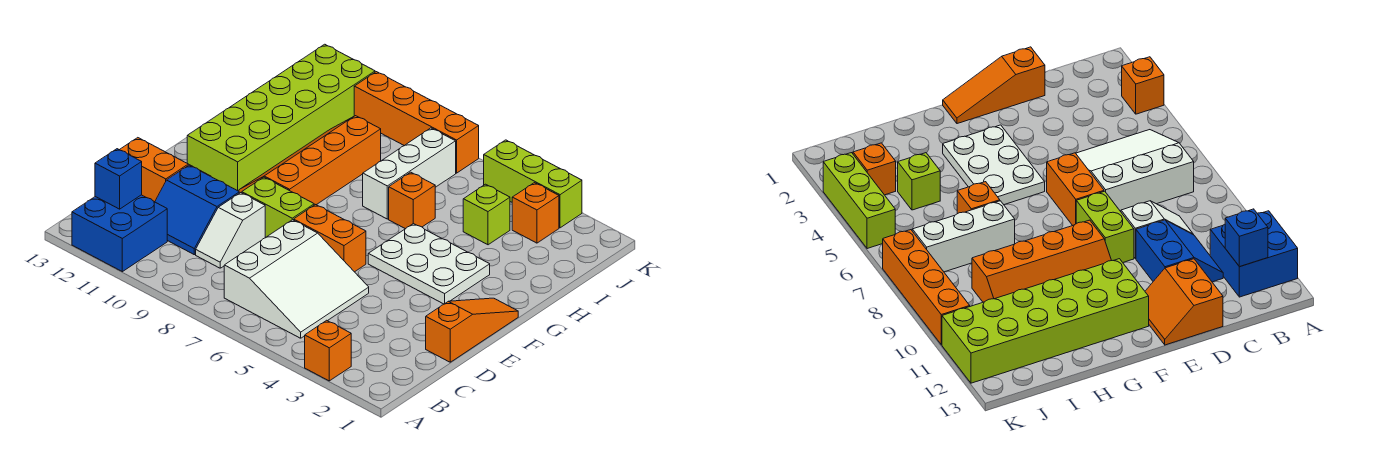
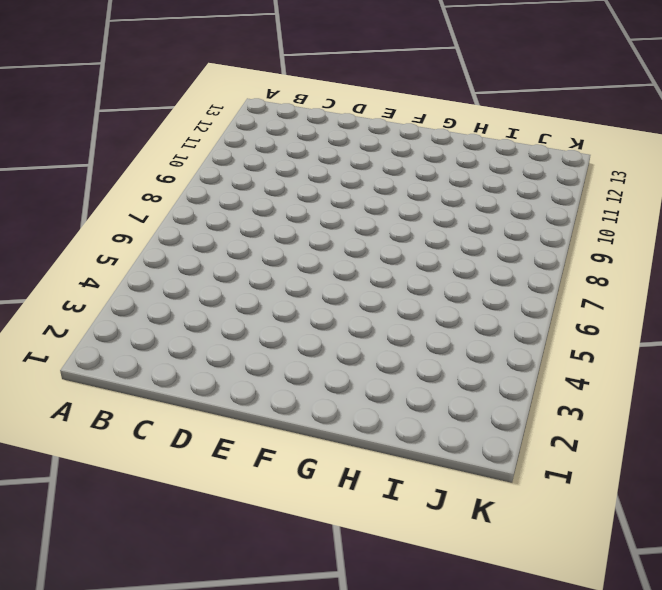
none -> orange 1x1 brick [305,320,351,381]
none -> blue 2x2 brick [72,195,167,272]
none -> white 3x3 slope [224,220,369,338]

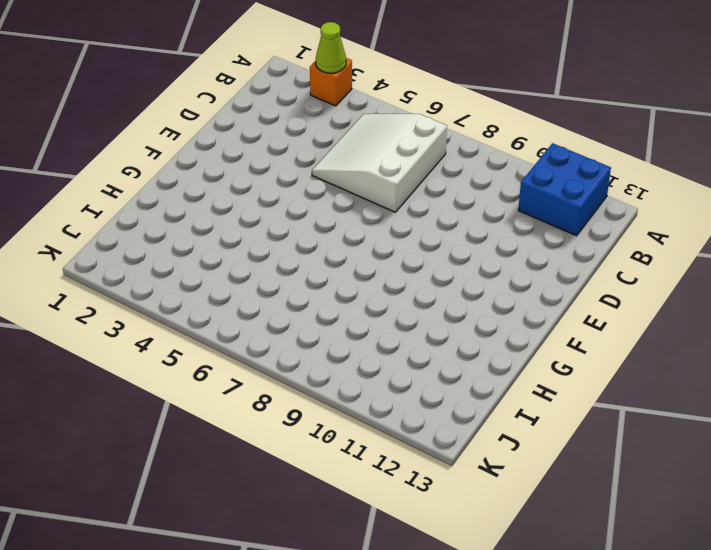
lime 1x1 cone [316,22,346,73] -> none
none -> white 1x2 slope [196,193,266,268]
none -> blue 2x2 slope [155,165,239,255]
none -> orange 1x3 slope [426,298,518,362]

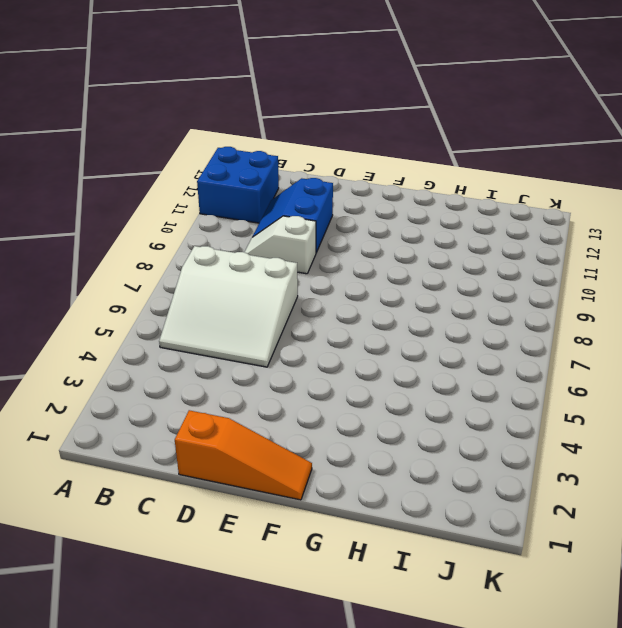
none -> orange 1x1 brick [305,320,351,381]
none -> orange 2x2 slope [120,138,210,202]
none -> orange 1x2 brick [294,205,366,272]

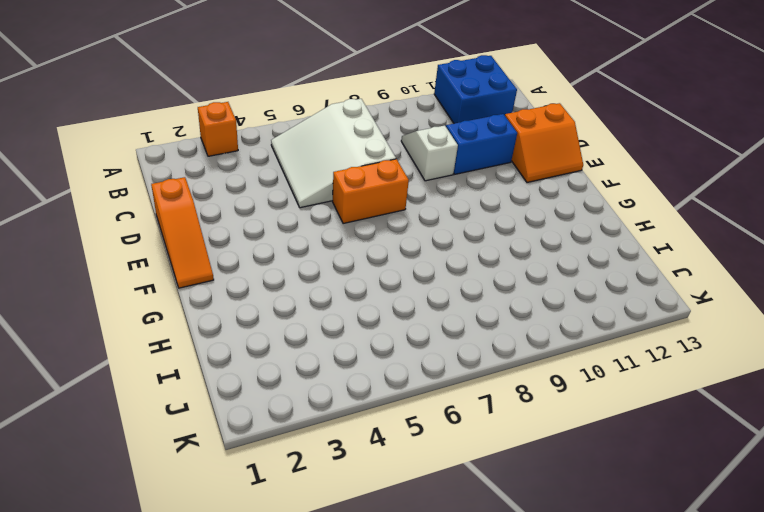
none -> lime 1x2 brick [242,177,314,237]
none -> white 2x3 plate [368,224,490,304]
none -> orange 2x4 slope [239,116,381,205]

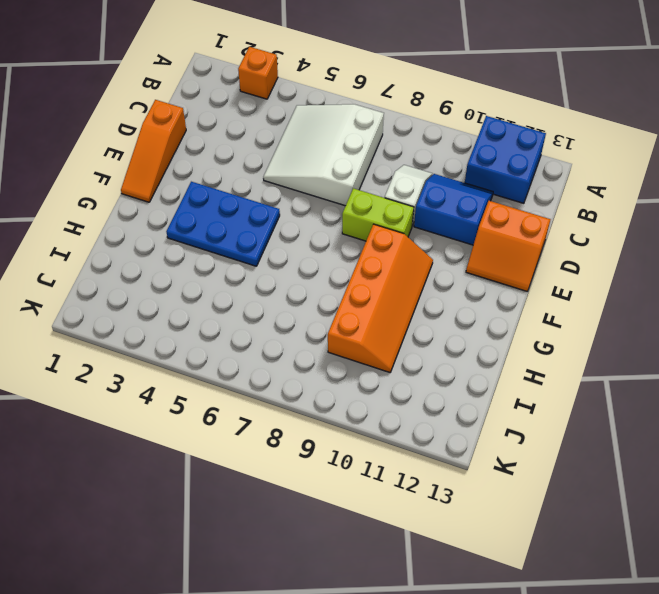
blue 2x3 plate [166,182,280,266] -> white 2x3 plate [368,224,490,304]
none -> orange 1x2 brick [294,205,366,272]
none -> lime 2x6 brick [187,44,375,191]
none -> orange 1x1 brick [389,172,435,229]

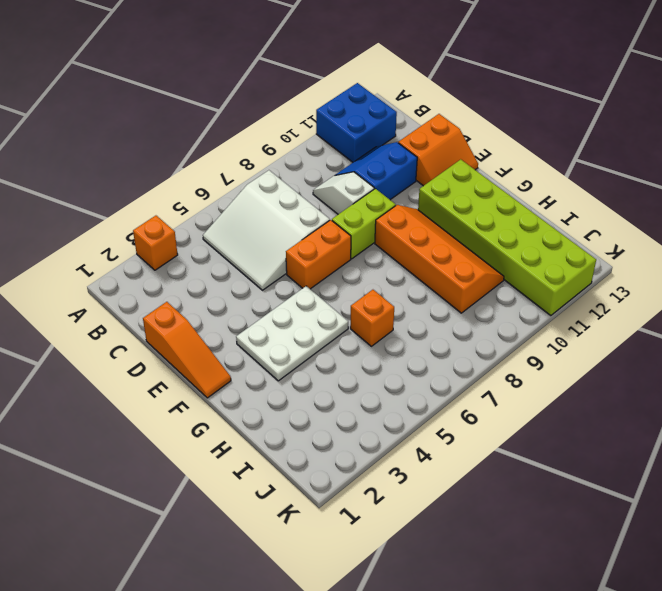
none -> white 1x3 brick [363,128,456,219]
none -> lime 1x1 brick [463,184,510,245]
none -> orange 1x1 brick [512,183,559,243]

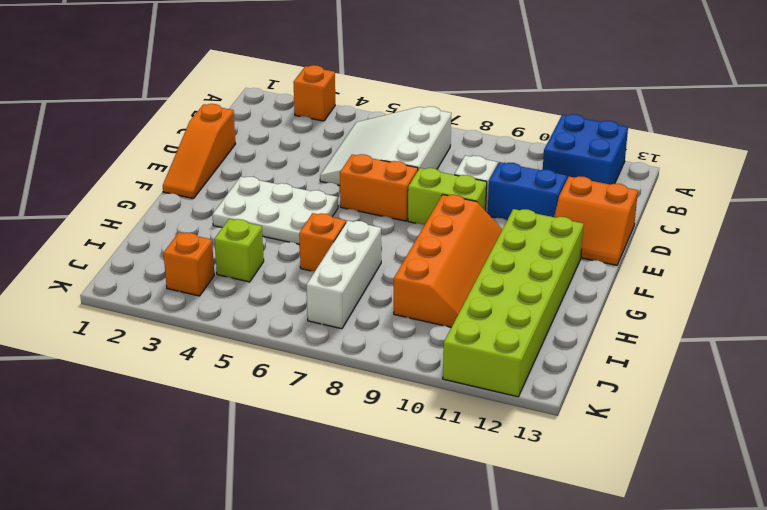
none -> lime 1x3 brick [484,140,582,228]
none -> orange 1x4 brick [354,72,479,173]
none -> blue 1x1 brick [95,149,142,209]

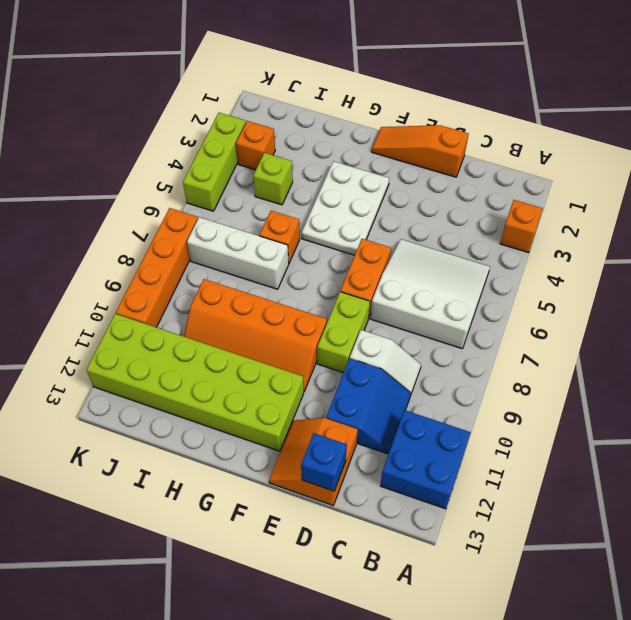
blue 1x1 brick [301,433,347,491] -> blue 1x1 brick moved to [95,149,142,209]

